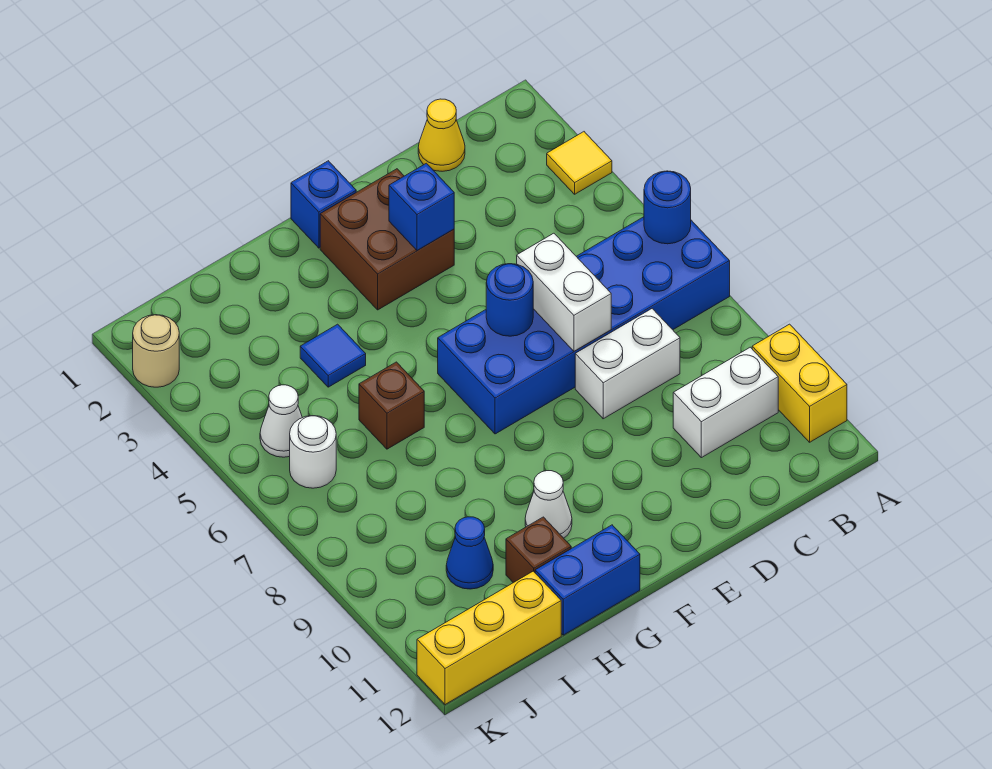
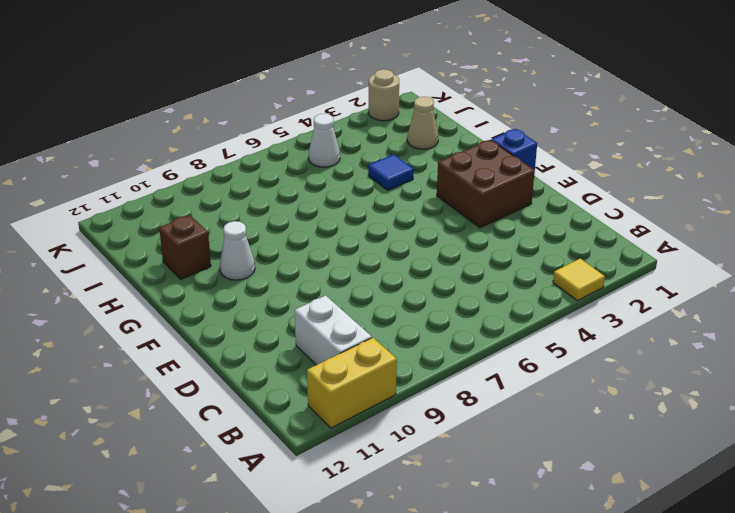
tan 1x1 cone [407,97,438,149] -> none
none -> blue 2x6 brick [438,217,730,434]
none -> yellow 1x1 cone [418,99,465,171]
none -> white 1x2 brick [575,309,680,419]

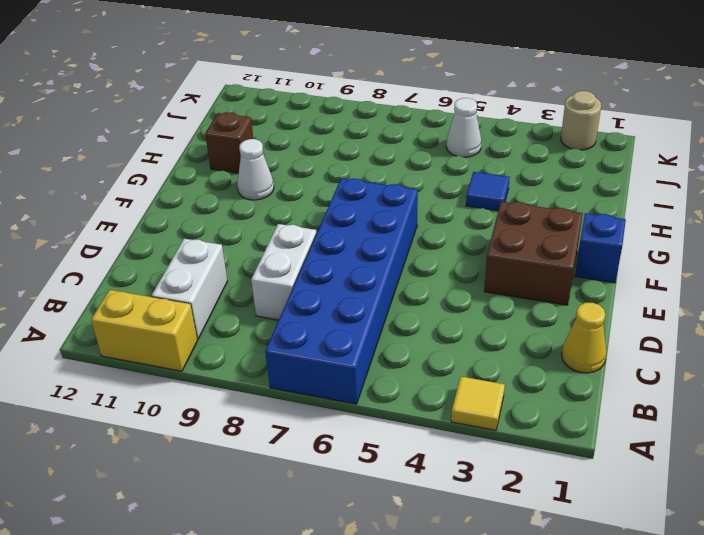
none -> blue 1x2 brick [535,525,640,635]
none -> brown 1x1 brick [359,362,424,449]
none -> blue 1x1 cone [446,517,493,589]

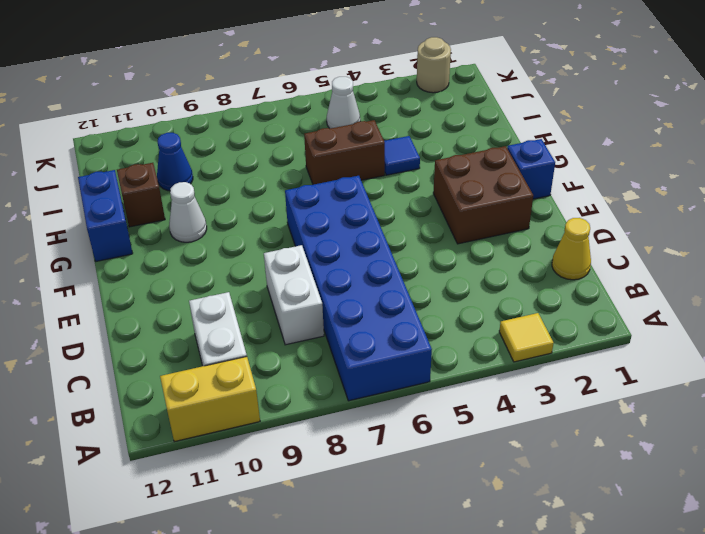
brown 1x2 brick [304,120,385,185] -> brown 1x1 brick [359,362,424,449]
none -> yellow 1x3 brick [417,571,561,705]
none -> white 1x1 round brick [290,416,336,488]
none -> blue 1x1 round brick [644,171,691,244]

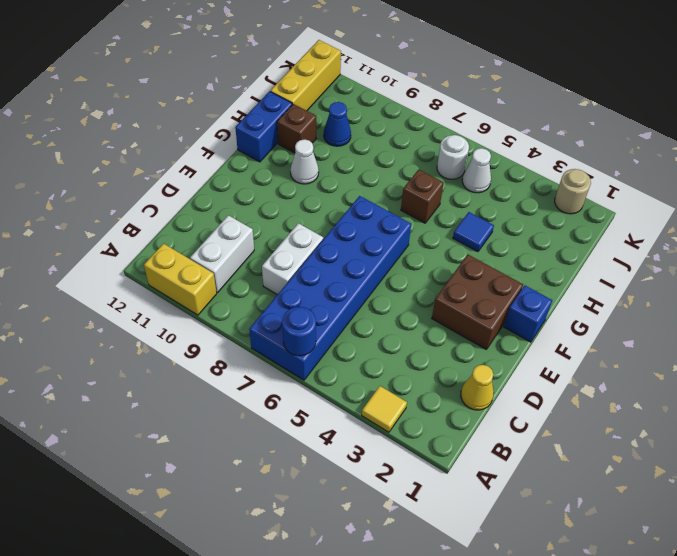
none -> white 1x2 brick [517,233,611,351]
none -> blue 1x1 brick [389,163,454,251]
none -> blue 1x1 round brick [486,264,533,336]

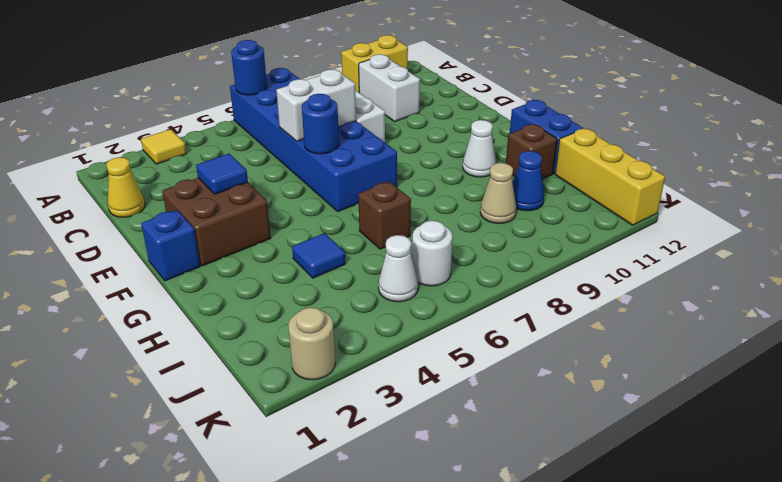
blue 1x1 tile [196,154,248,194] -> blue 1x1 brick [389,163,454,251]
tan 1x1 cone [480,163,516,224] -> none

